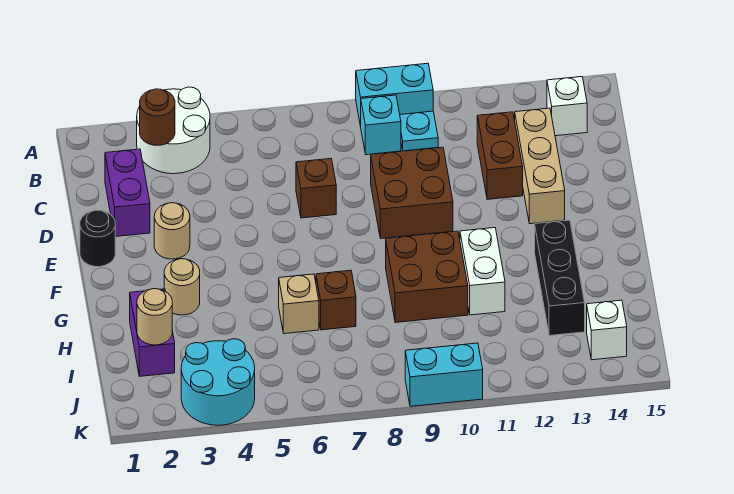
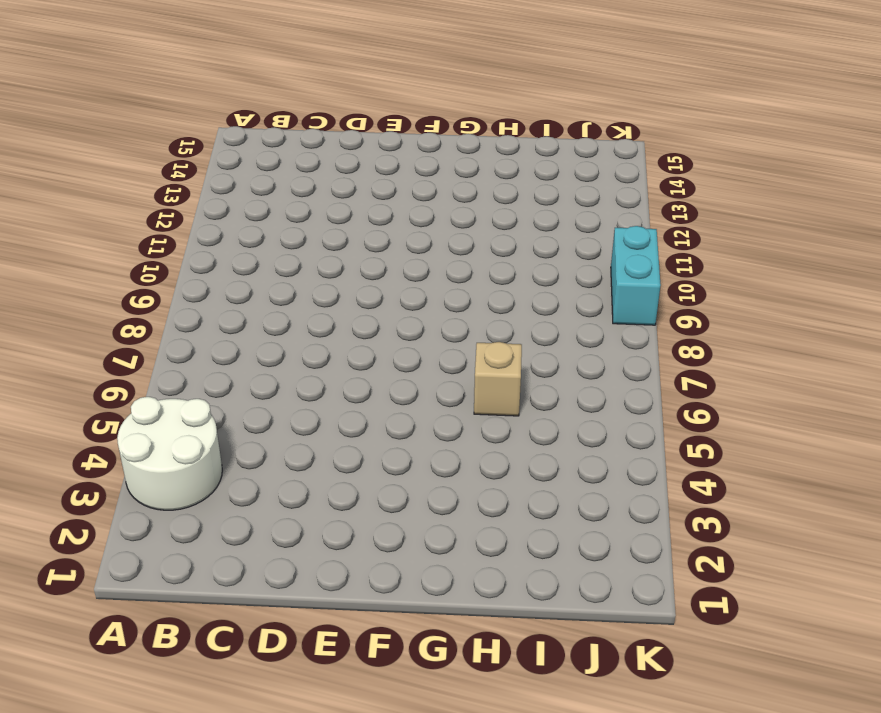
none -> cyan 1x2 brick [356,63,433,126]
none -> cyan 1x1 brick [361,95,401,155]
none -> cyan 1x1 plate [400,111,438,151]

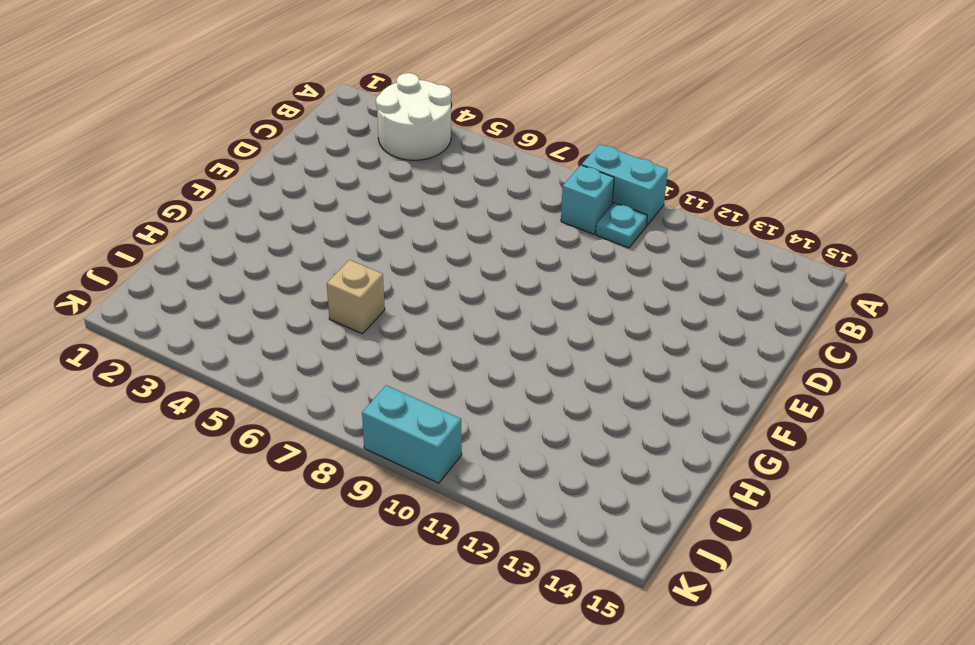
none -> white 1x1 brick [547,77,587,136]
none -> purple 1x2 brick [105,149,150,237]
none -> brown 1x2 brick [477,112,523,199]

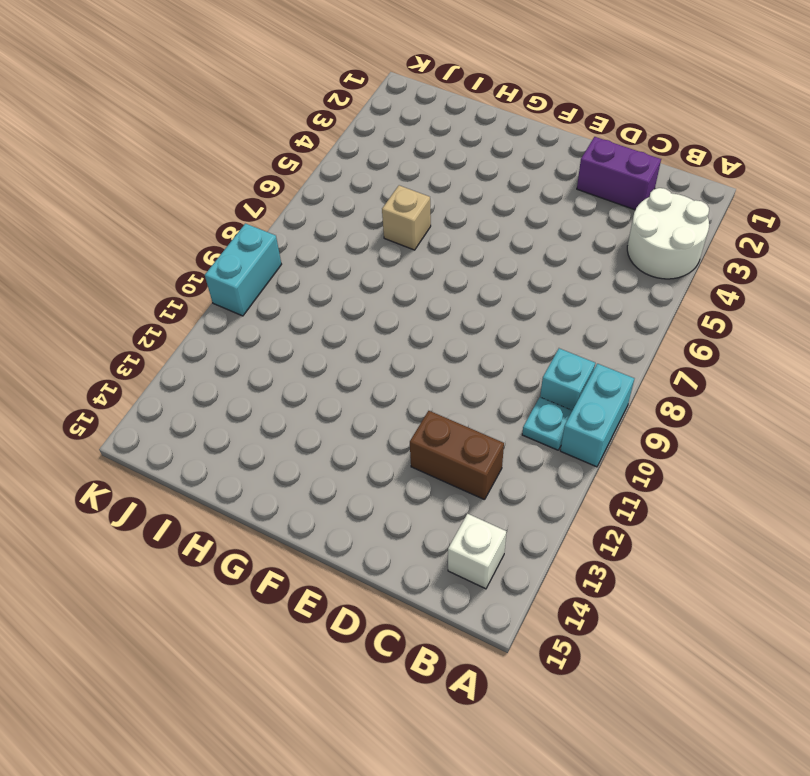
none -> tan 1x3 brick [515,108,565,224]
none -> brown 1x1 brick [296,159,336,218]
none -> brown 2x2 brick [371,147,453,239]

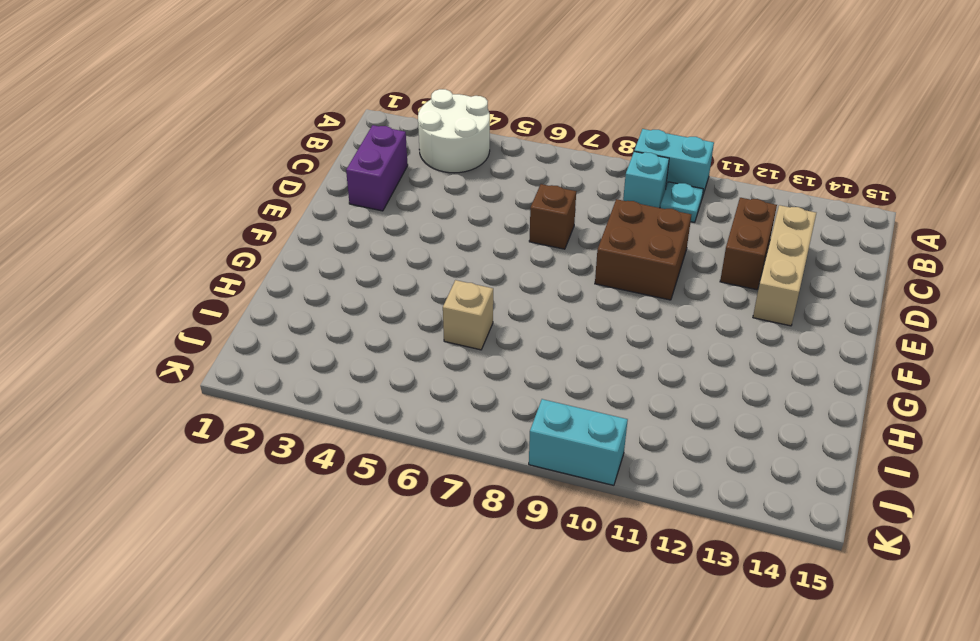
none -> white 1x1 brick [547,77,587,136]
none -> black 1x1 round brick [80,210,115,267]
none -> tan 1x1 round brick [154,203,190,259]

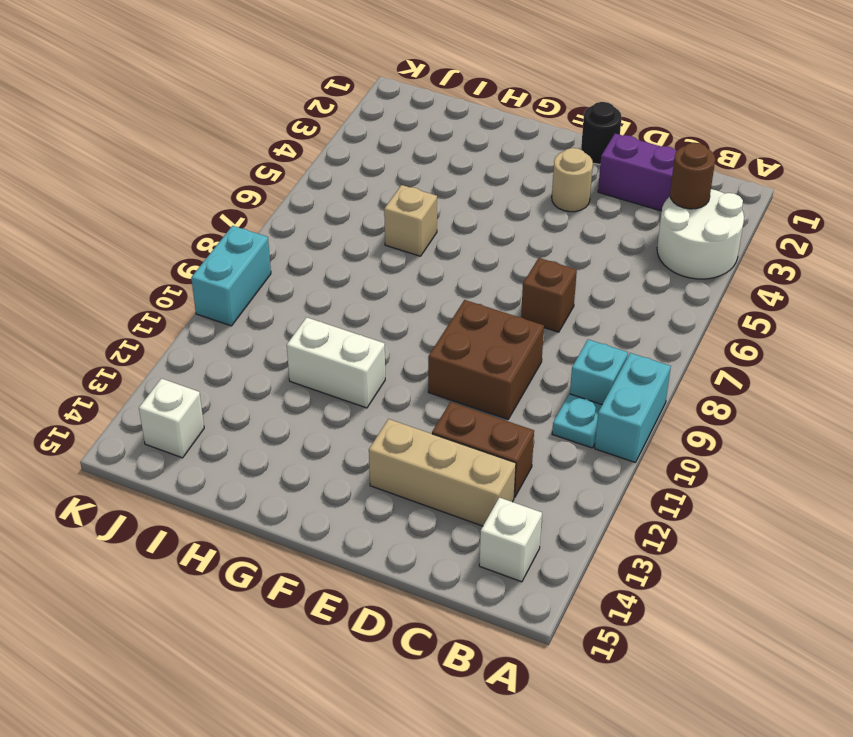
none -> tan 1x1 round brick [164,259,200,315]
none -> brown 2x2 brick [386,231,468,323]
none -> black 1x3 brick [535,220,585,336]

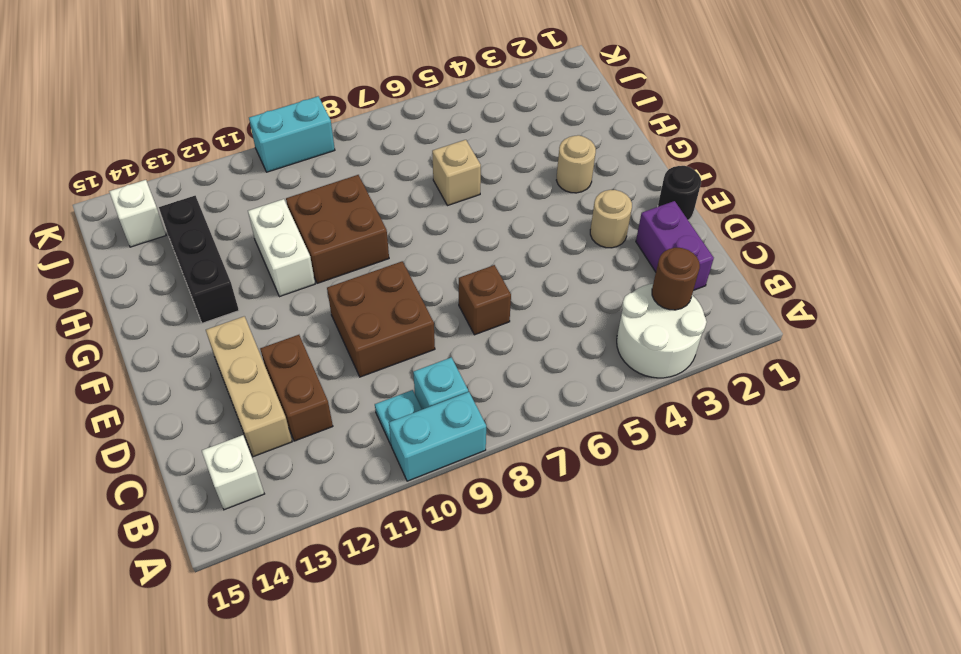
none -> purple 1x2 brick [130,289,175,376]
none -> brown 1x1 brick [316,270,356,330]
none -> cyan 2x2 round brick [181,339,255,425]

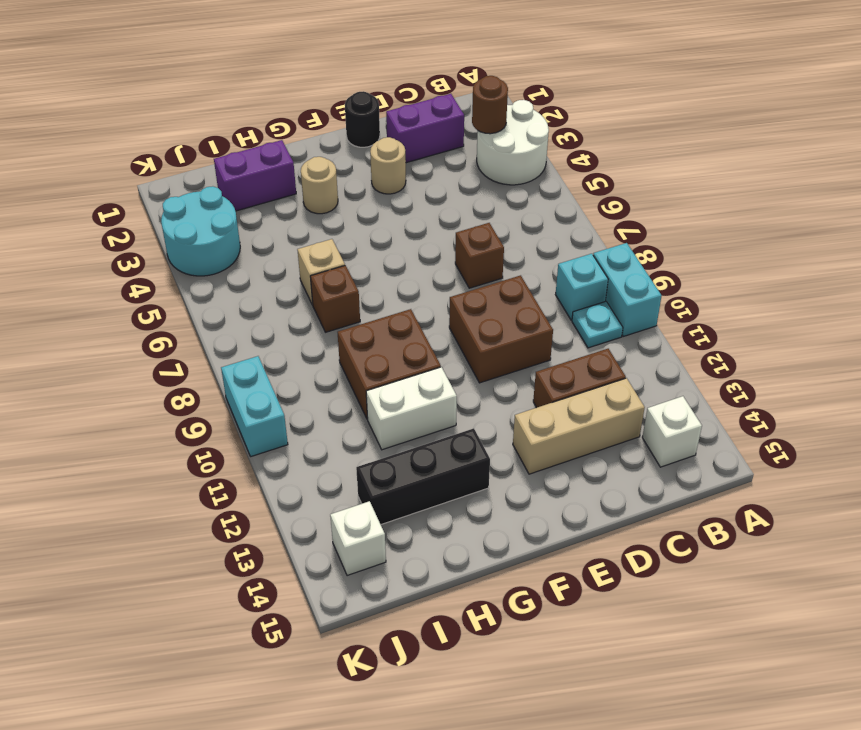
none -> tan 1x1 round brick [137,289,172,345]

